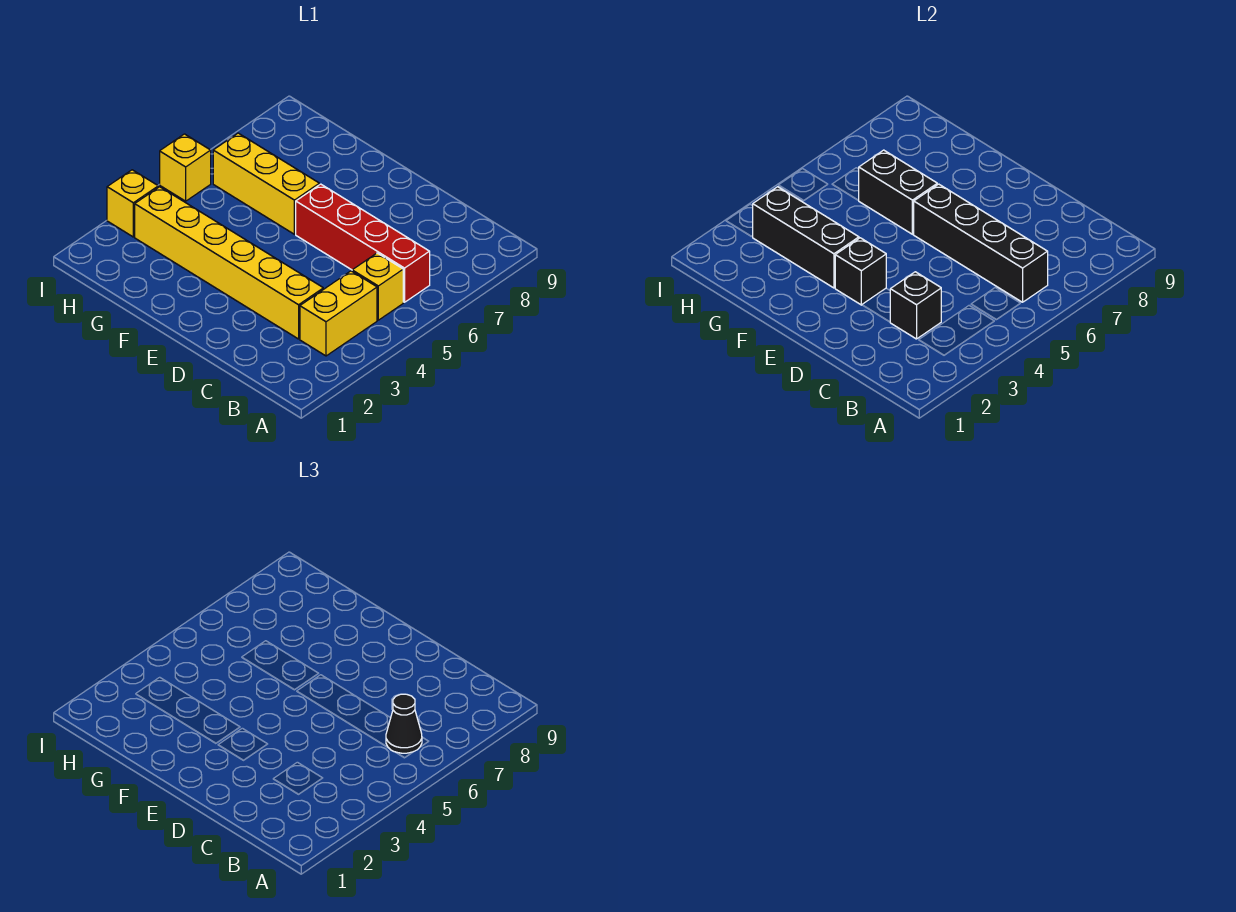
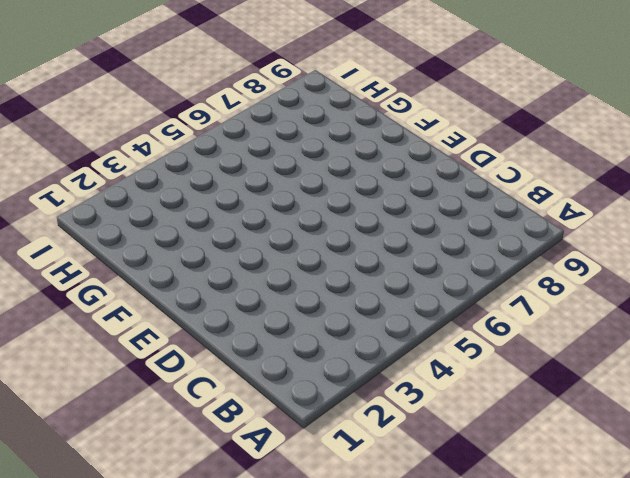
none -> yellow 1x2 brick [300,271,377,356]
none -> yellow 1x1 brick [352,253,403,320]
none -> red 1x4 brick [296,184,430,302]

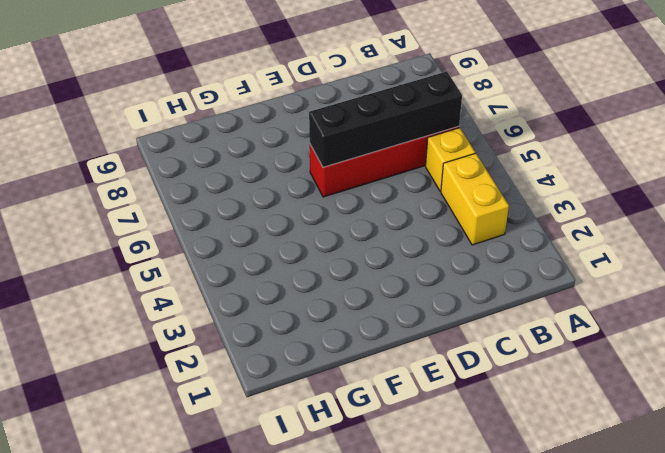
none -> yellow 1x6 brick [135,187,323,339]
none -> yellow 1x3 brick [213,133,319,234]
none -> yellow 1x1 brick [107,170,158,237]

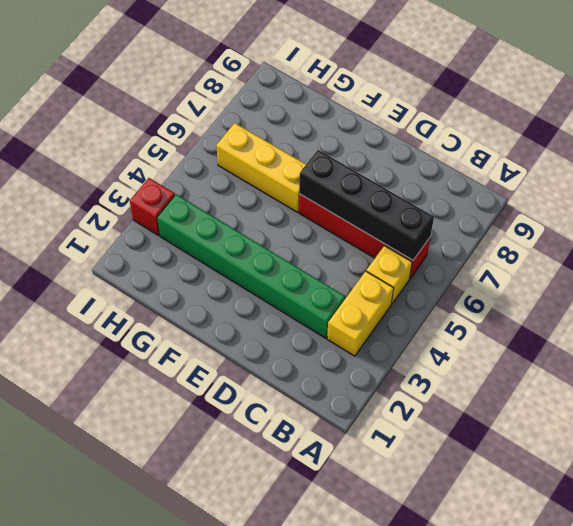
green 1x6 brick [157,194,345,338] -> yellow 1x6 brick [135,187,323,339]
red 1x1 brick [130,178,175,236] -> yellow 1x1 brick [107,170,158,237]
none -> yellow 1x1 brick [160,134,211,201]
none -> black 1x1 brick [890,272,941,339]
none -> black 1x1 brick [835,238,886,305]

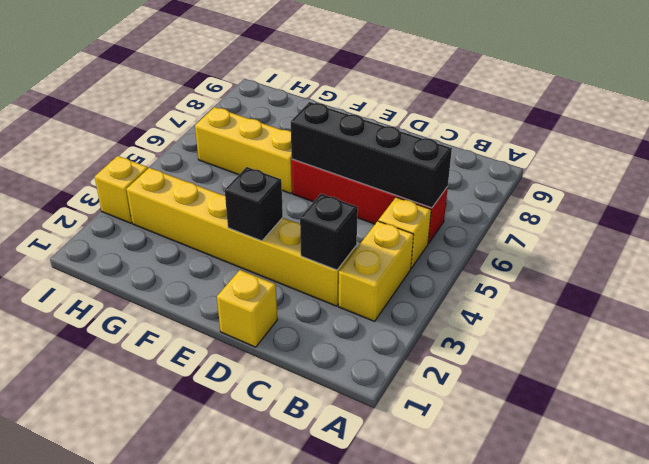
yellow 1x1 brick [217,270,277,347] -> yellow 1x1 brick moved to [160,134,211,201]
none -> black 1x3 brick [753,187,859,288]
none -> black 1x2 brick [858,150,937,234]
none -> black 1x1 cone [386,694,422,753]

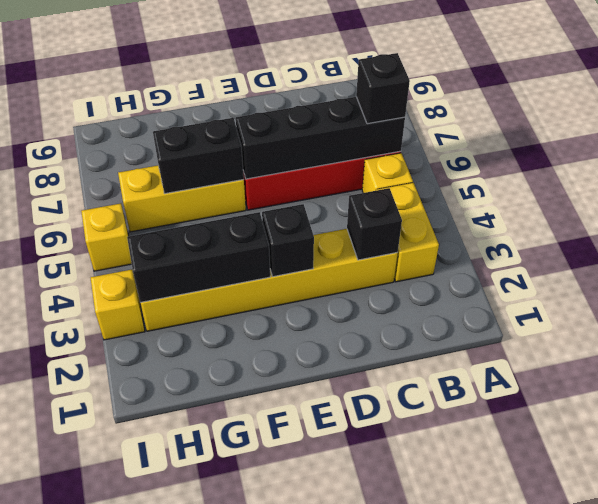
black 1x1 brick [356,53,410,124] -> black 1x1 cone [386,694,422,753]

